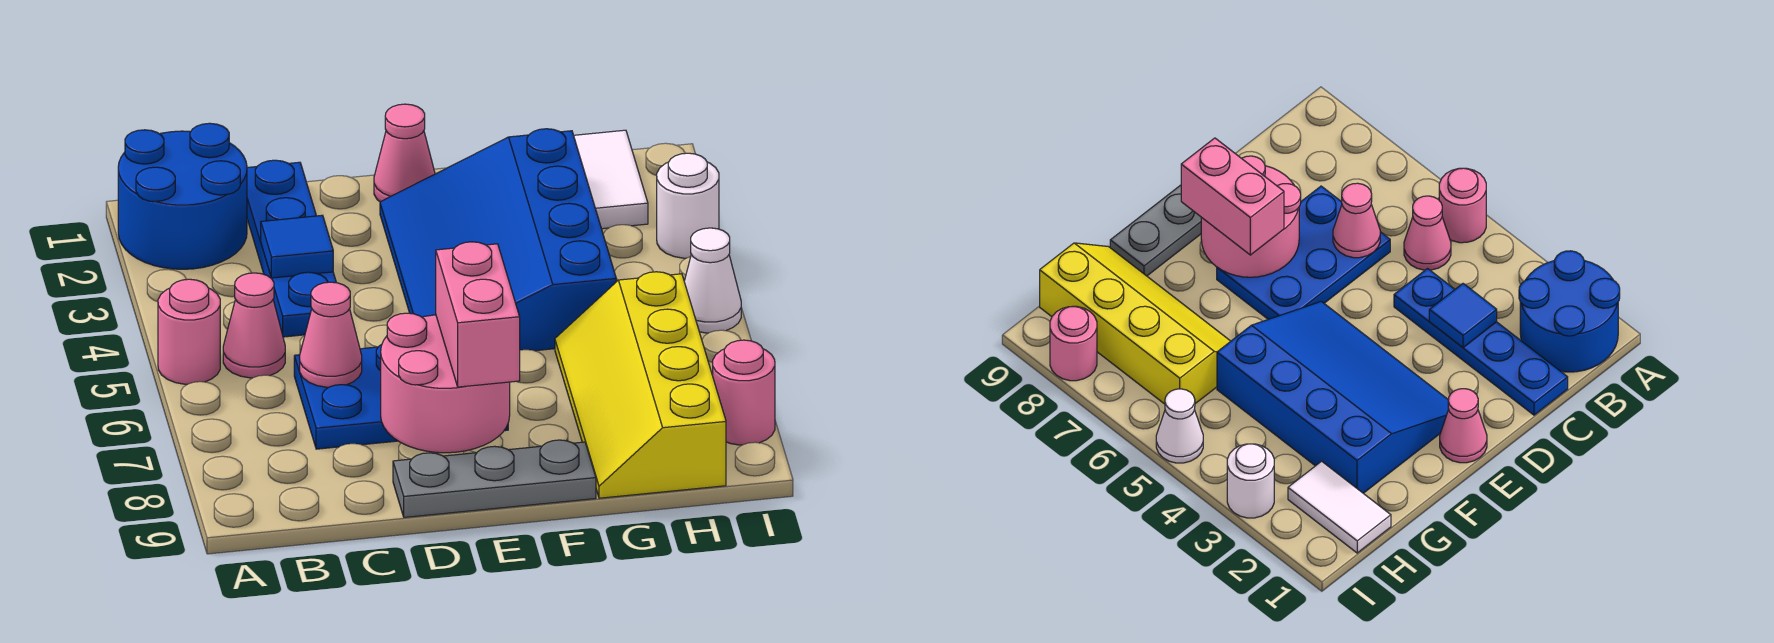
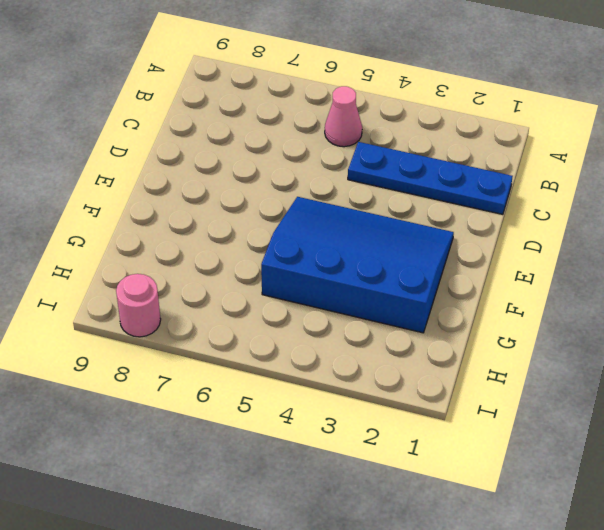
none -> blue 2x2 round brick [118,123,247,269]
none -> pink 1x1 round brick [158,279,220,384]
none -> blue 2x3 plate [294,344,508,449]

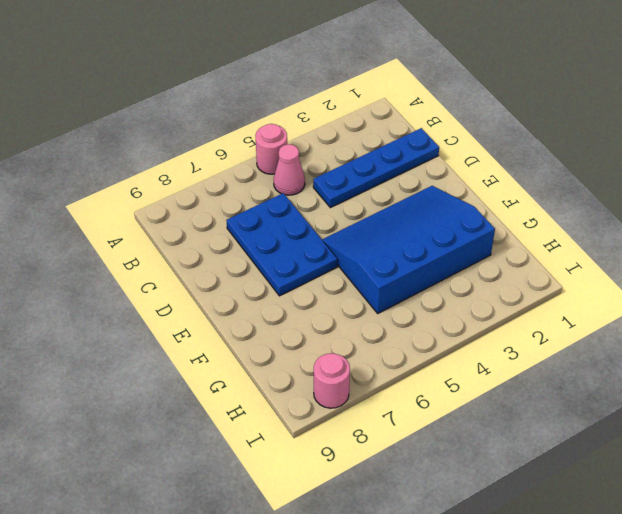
none -> blue 2x2 round brick [118,123,247,269]
none -> grey 1x3 plate [393,440,596,517]
none -> pink 1x1 cone [374,104,435,202]

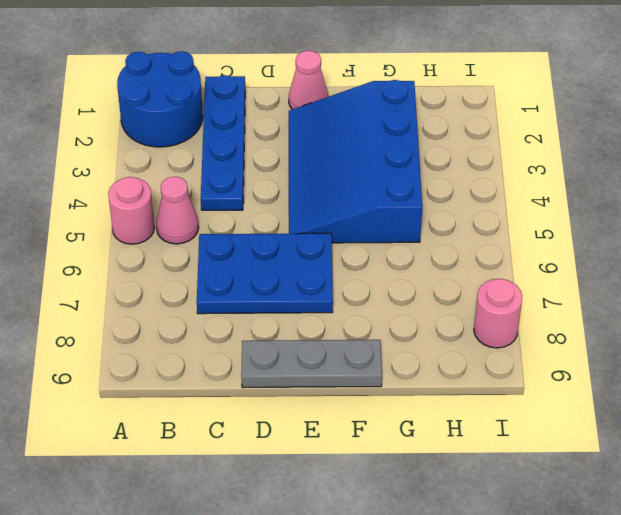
none -> yellow 2x4 slope [555,272,726,498]
none -> white 1x2 tile [574,130,648,229]
none -> white 1x1 round brick [657,153,719,258]

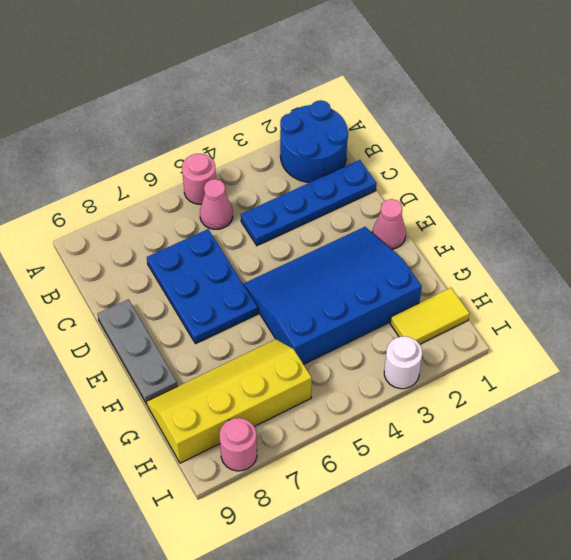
yellow 1x2 tile [390,288,470,344] -> white 1x2 tile [574,130,648,229]
none -> white 1x1 cone [684,228,741,333]
none -> blue 1x1 tile [261,215,333,278]
none -> pink 1x1 cone [300,282,362,387]

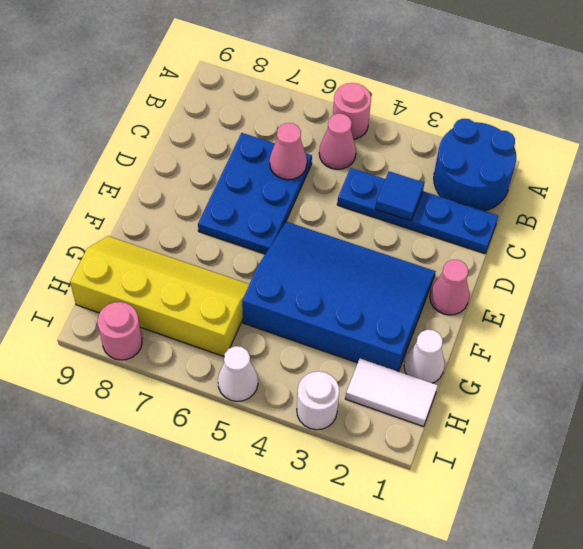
white 1x1 cone [404,330,445,383] -> none
none -> grey 1x3 plate [393,440,596,517]
none -> pink 2x2 round brick [381,313,510,453]
none -> pink 1x2 brick [436,242,520,387]

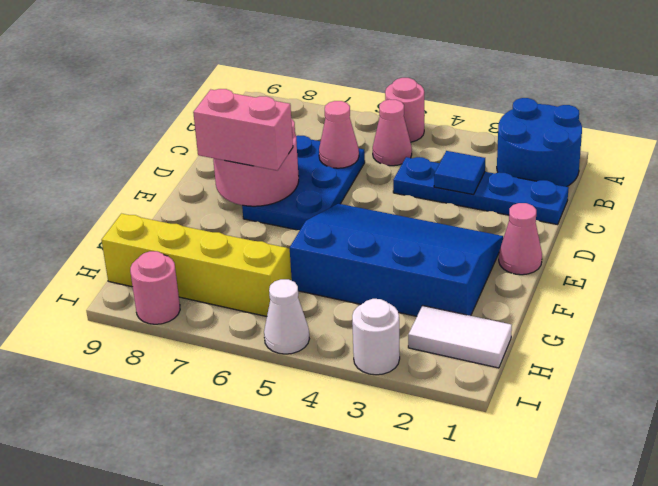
none -> grey 1x3 plate [393,440,596,517]

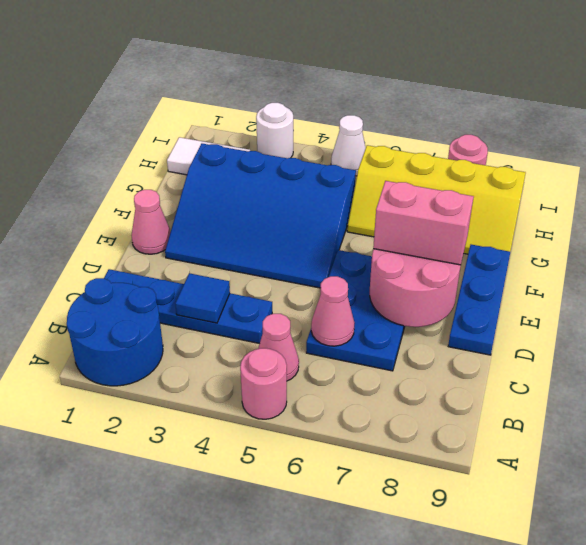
blue 1x3 plate [448,245,510,355] -> grey 1x3 plate [393,440,596,517]

